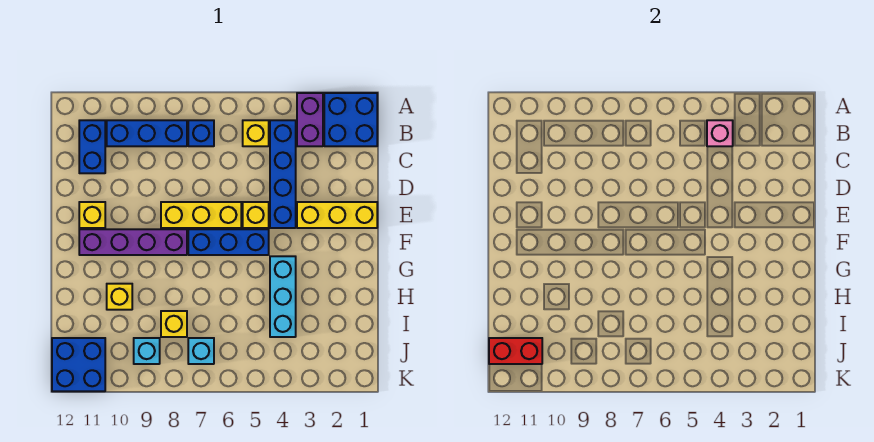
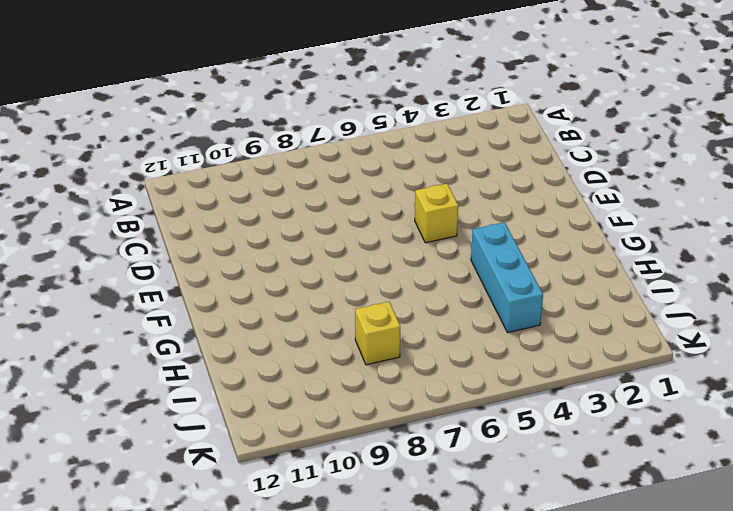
none -> blue 2x2 brick [324,93,377,146]
none -> purple 1x2 brick [297,93,323,146]
none -> blue 1x4 brick [270,120,296,228]

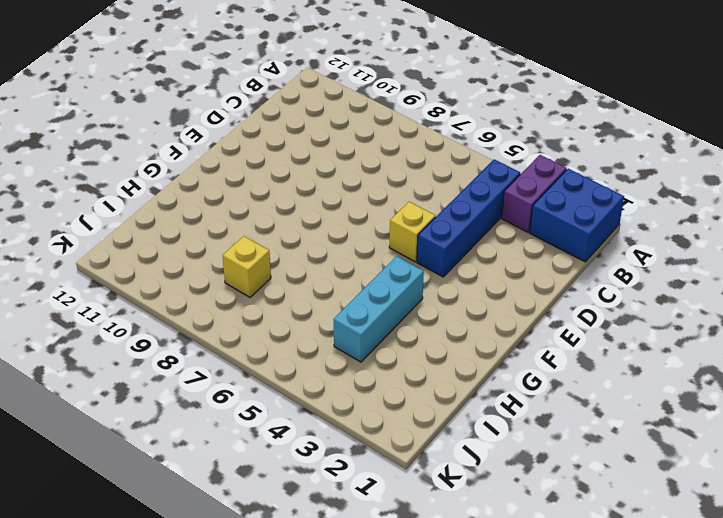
none -> yellow 1x1 brick [243,120,269,146]
none -> blue 1x1 brick [188,120,214,146]
none -> blue 1x3 brick [107,120,187,146]

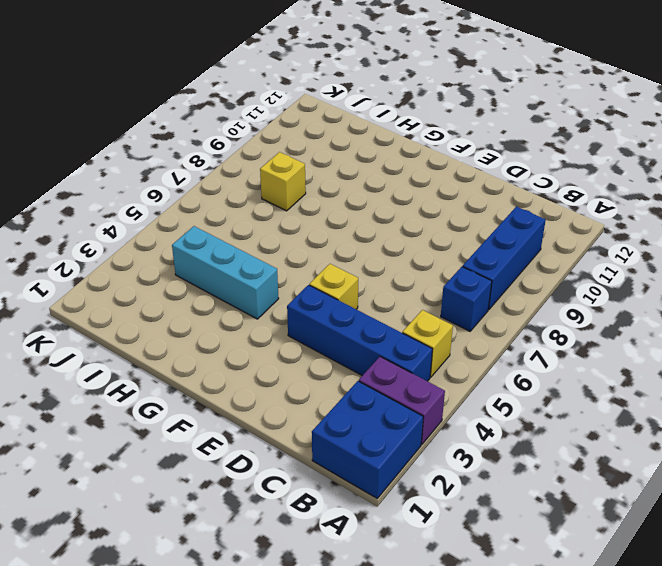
none -> blue 1x2 brick [79,120,105,173]
none -> yellow 1x3 brick [297,202,377,228]
none -> yellow 1x3 brick [161,202,241,228]

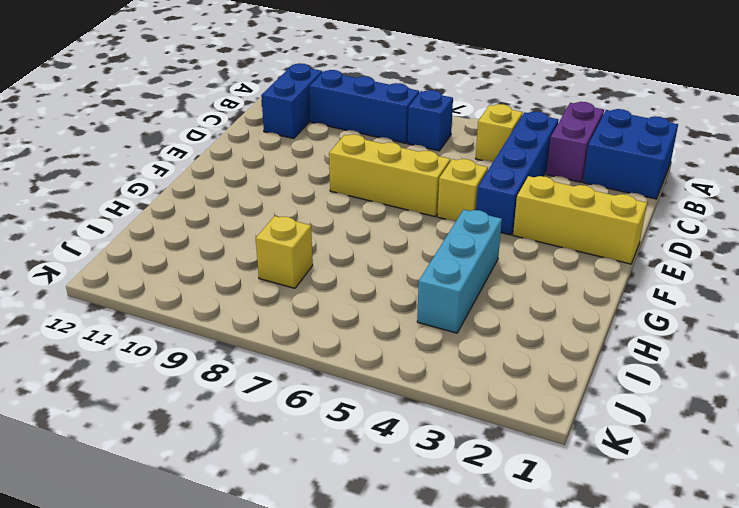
none -> yellow 1x1 brick [79,202,105,228]
none -> blue 1x3 brick [188,229,269,255]
none -> purple 1x4 brick [79,229,187,255]

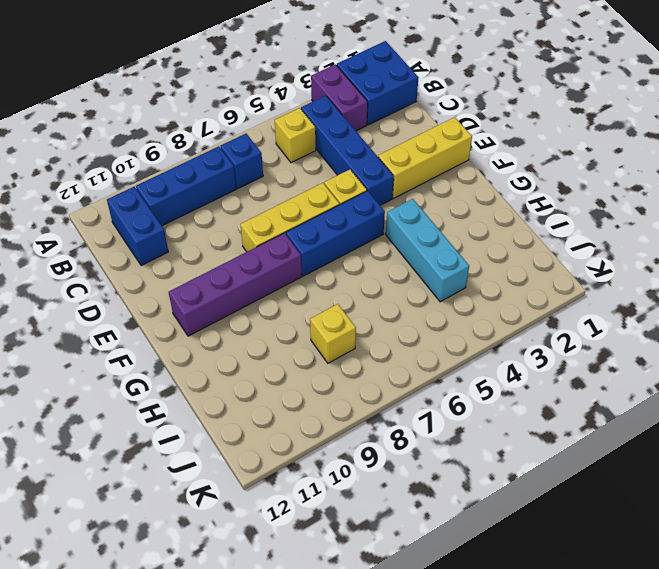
none -> yellow 1x1 brick [79,202,105,228]
none -> yellow 1x1 brick [107,284,132,310]
none -> cyan 1x1 brick [188,338,214,364]

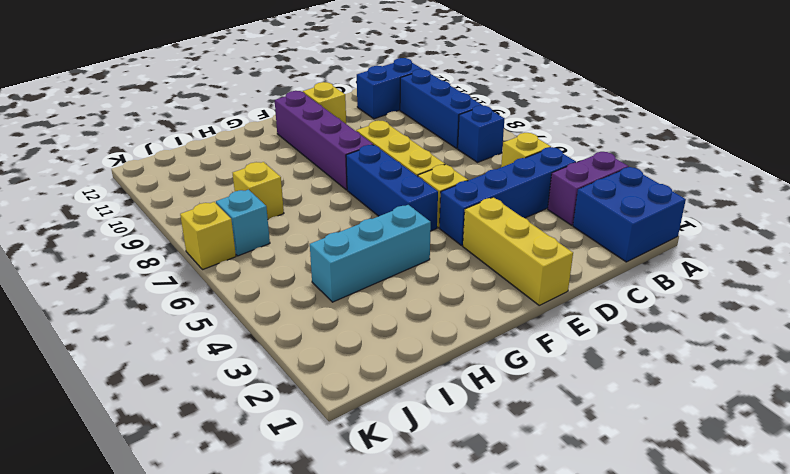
yellow 1x1 brick [180,202,236,270] -> yellow 1x1 brick moved to [107,284,132,310]
none -> cyan 1x1 brick [134,338,160,364]
none -> blue 2x2 brick [52,338,105,391]
none -> pink 1x1 brick [707,120,733,146]

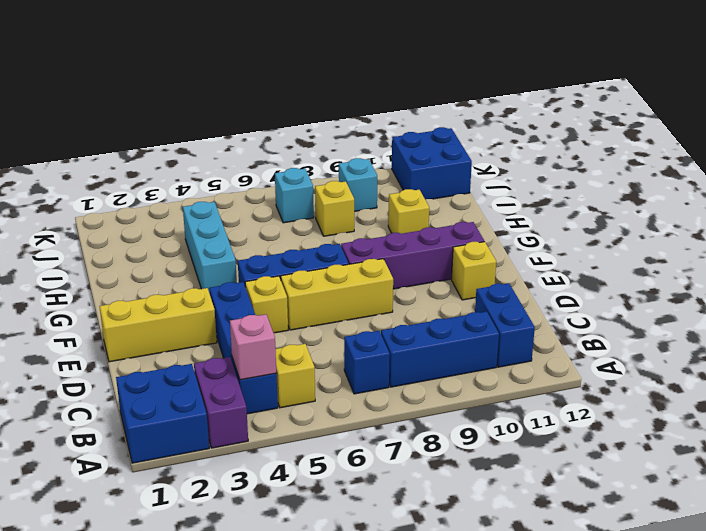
none -> red 1x2 brick [489,338,542,364]

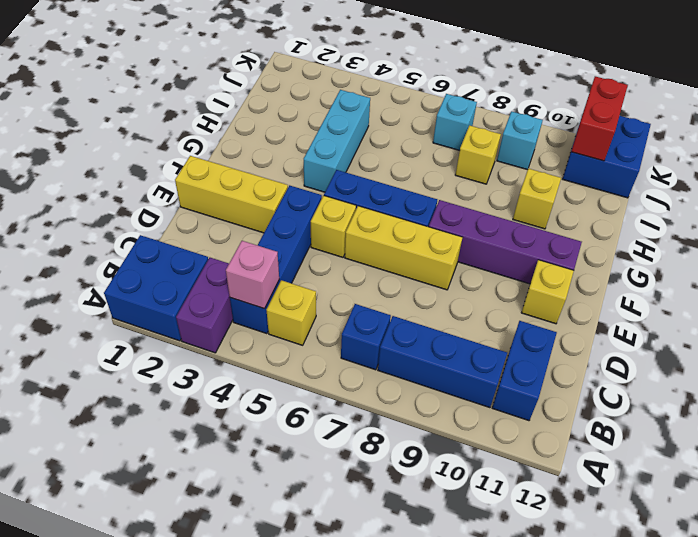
red 1x2 brick [571,76,628,161] -> red 1x2 brick turned to [489,338,542,364]

